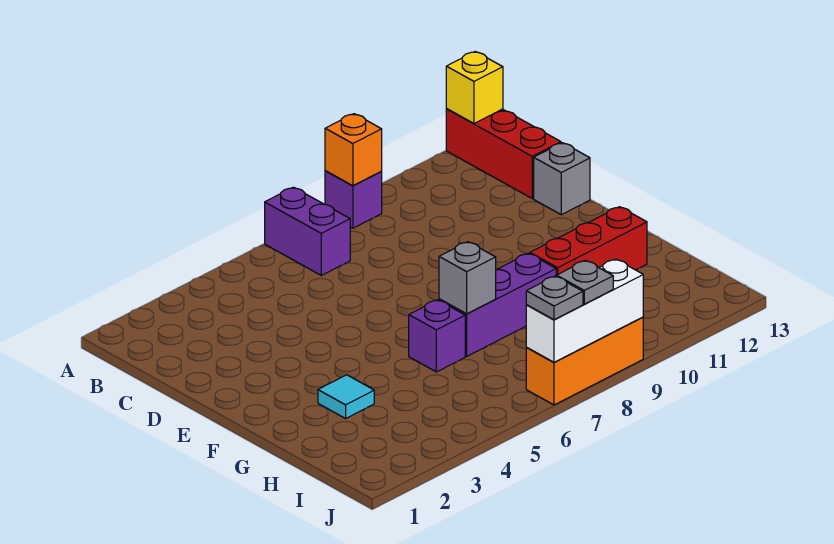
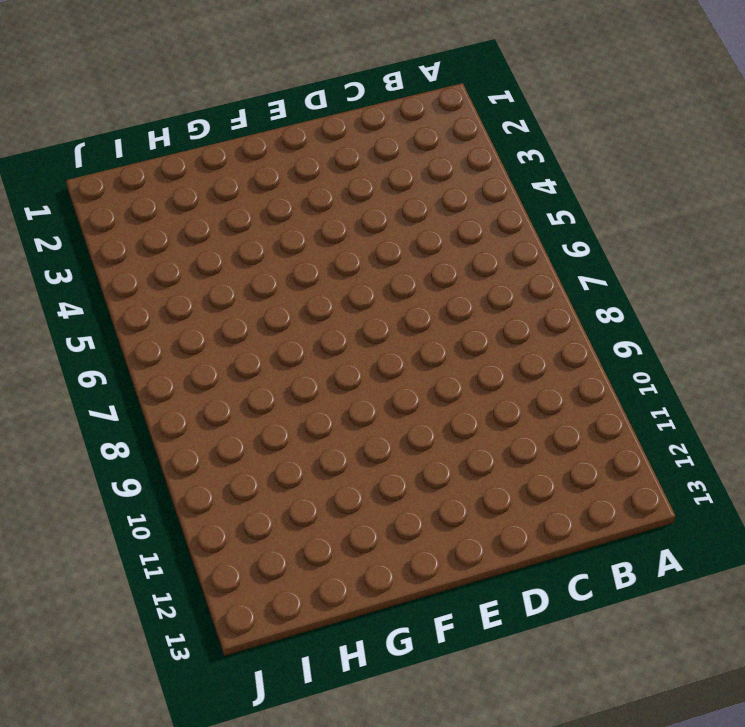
none -> purple 1x2 brick [265,187,350,275]
none -> purple 1x1 brick [325,171,382,228]
none -> red 1x3 brick [446,109,561,198]

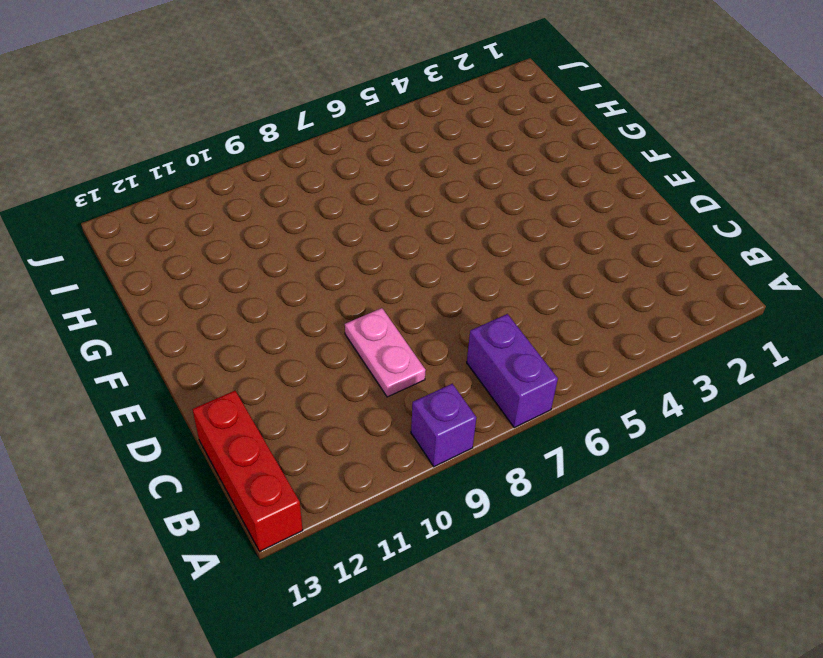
pink 1x2 plate [345,308,426,397] -> none
none -> grey 1x1 brick [534,143,590,215]
none -> cyan 1x1 tile [318,375,374,418]
none -> purple 1x1 brick [409,300,465,372]

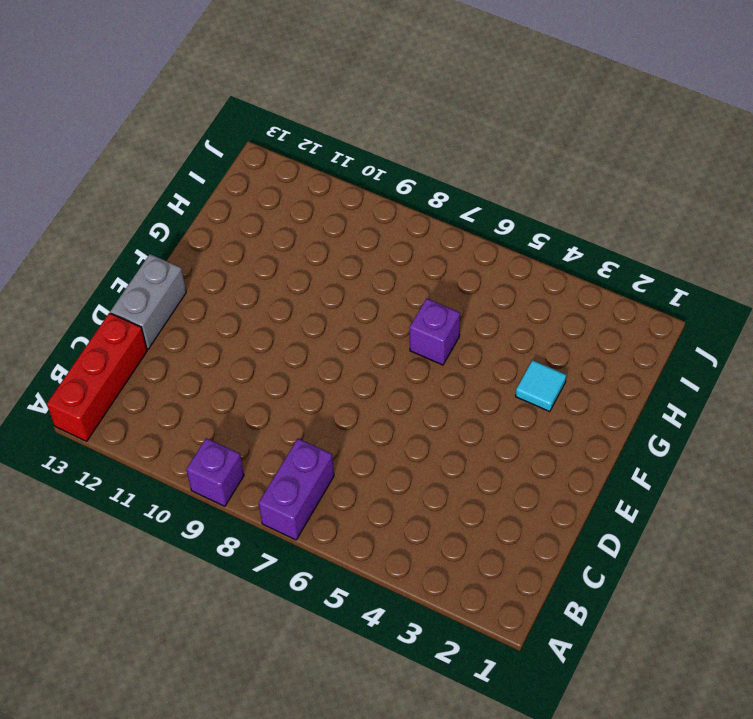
grey 1x2 brick [110,254,186,349] -> grey 1x1 brick [534,143,590,215]
none -> purple 1x3 brick [439,253,556,356]
none -> red 1x3 brick [530,207,647,276]
none -> orange 1x3 brick [526,317,643,405]

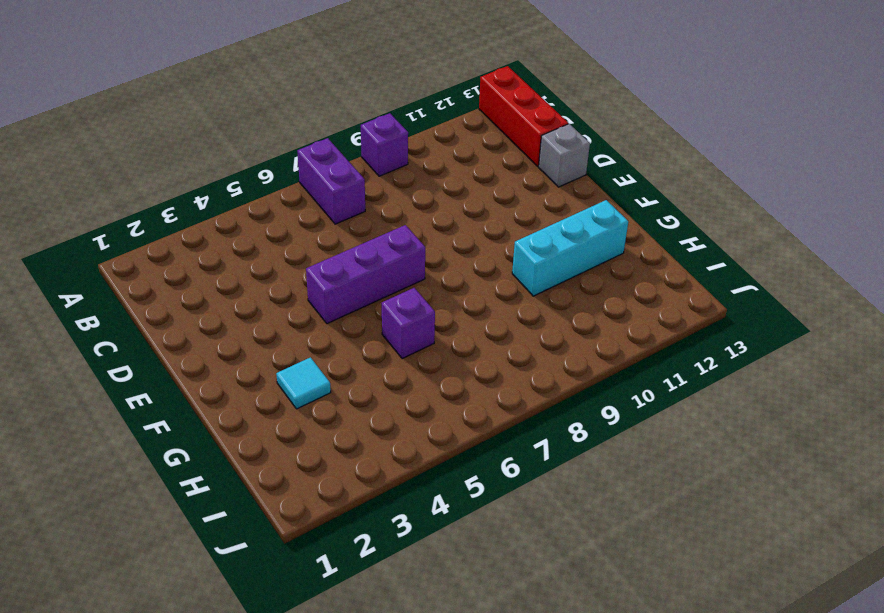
purple 1x3 brick [306,225,425,324] -> purple 1x3 brick moved to [439,253,556,356]
cyan 1x3 brick [512,200,628,296] -> red 1x3 brick [530,207,647,276]
none -> orange 1x3 brick [526,317,643,405]
none -> orange 1x1 brick [325,114,382,186]
none -> yellow 1x1 brick [446,52,503,123]

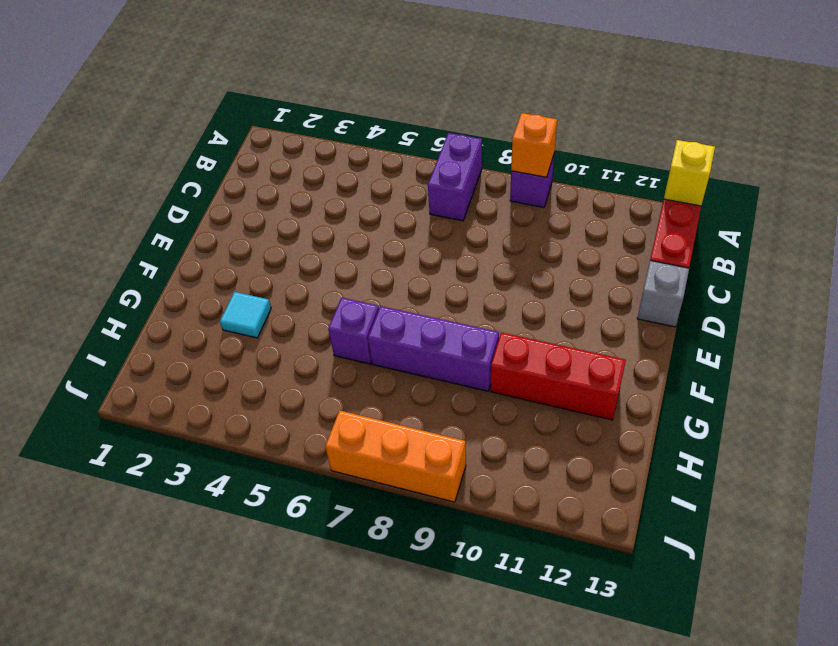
none -> grey 1x1 brick [439,242,496,314]
none -> white 1x3 brick [526,259,643,362]
none -> grey 1x1 plate [526,276,583,320]

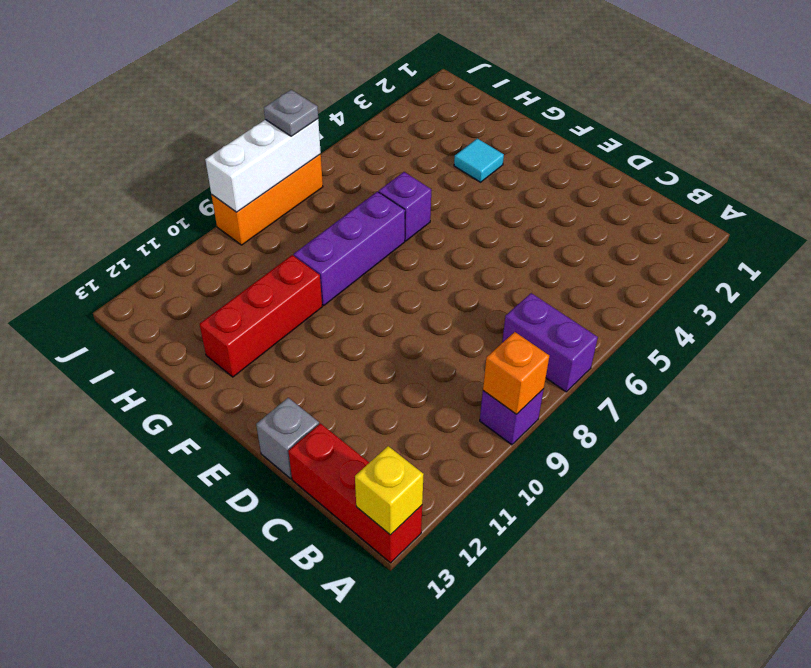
none -> grey 1x1 brick [439,242,496,314]
none -> grey 1x1 plate [556,261,613,304]

